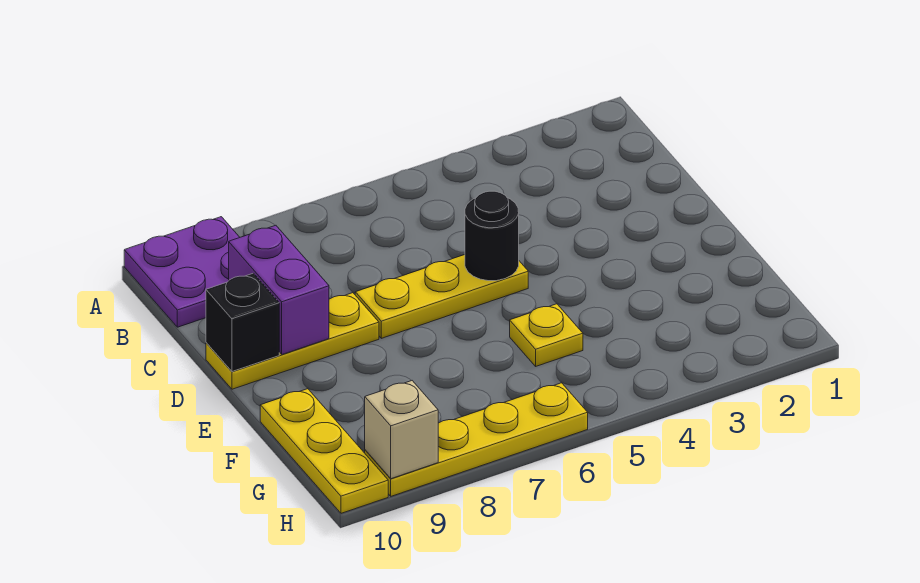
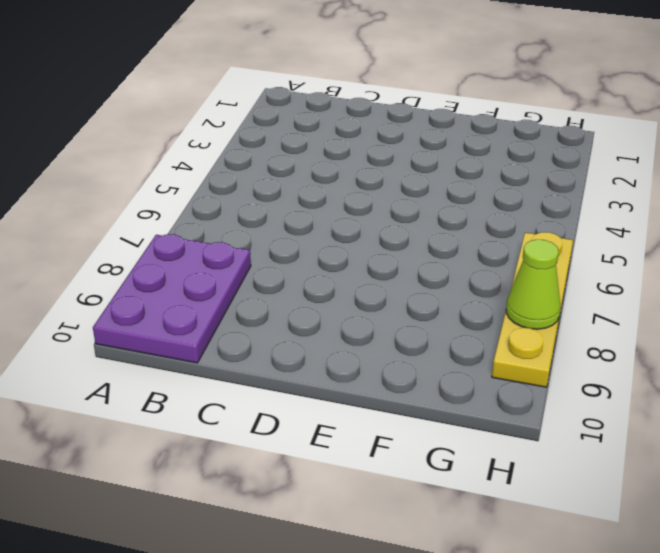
purple 2x3 plate [93,234,251,363] -> purple 2x2 plate [124,217,240,327]
lime 1x1 cone [506,240,561,329] -> none
none -> yellow 1x3 plate [355,255,528,338]
none -> yellow 1x3 plate [206,293,379,389]

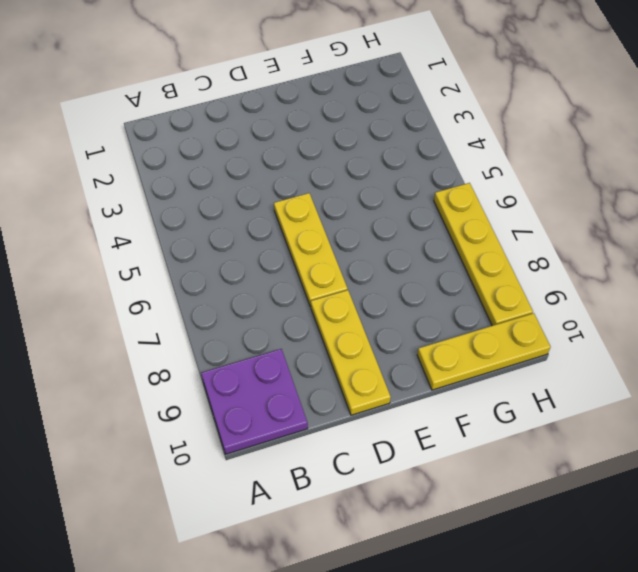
none -> yellow 1x1 plate [510,304,583,366]
none -> purple 1x2 brick [229,225,329,354]

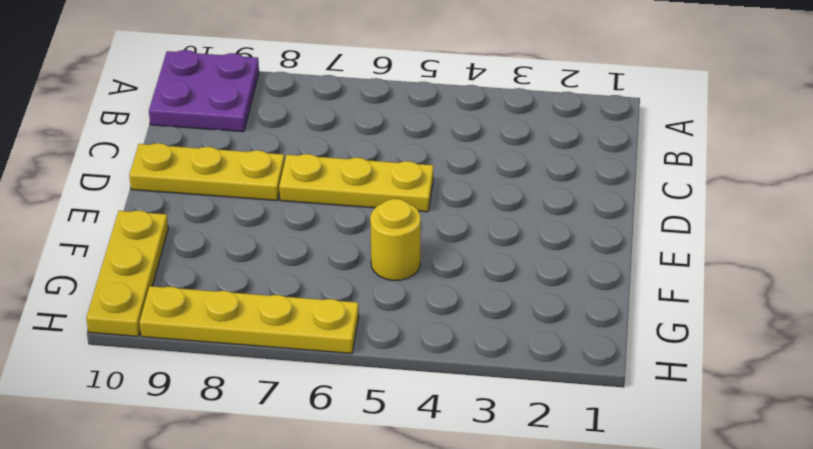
yellow 1x1 round brick [370,199,421,280] -> yellow 1x1 plate [510,304,583,366]
none -> purple 1x2 brick [229,225,329,354]
none -> black 1x1 round brick [465,191,519,281]

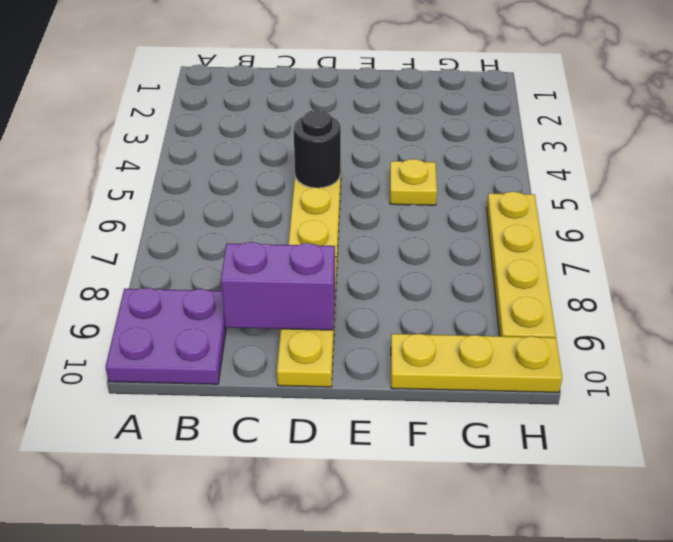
none -> black 1x1 brick [206,273,279,372]
none -> tan 1x1 brick [365,381,438,479]

